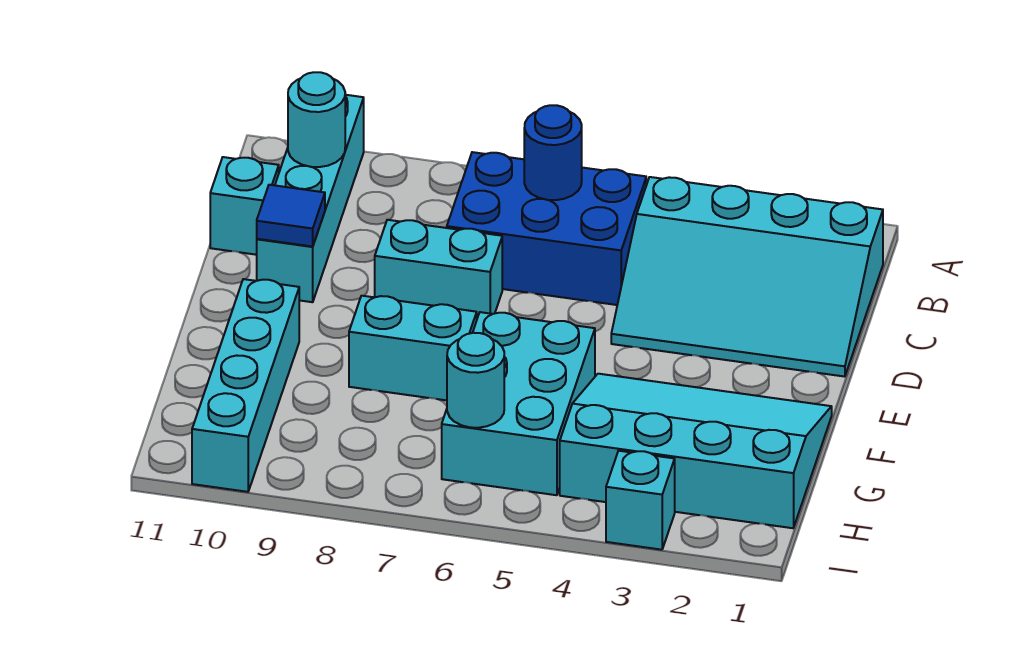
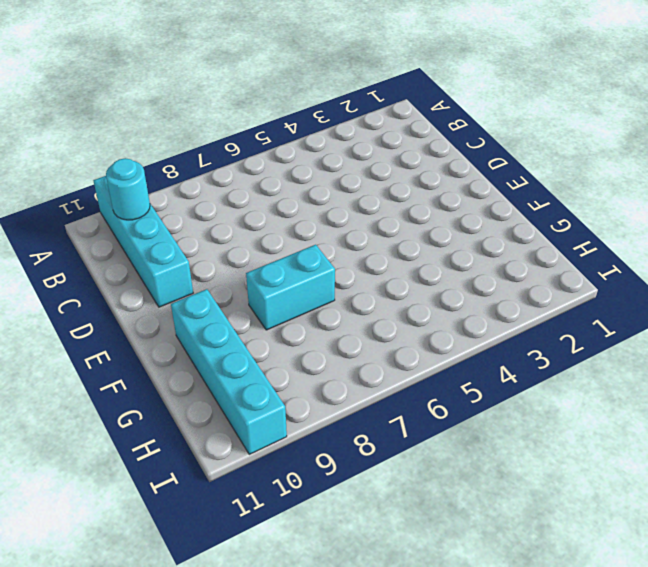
none -> cyan 3x4 slope [611,177,883,377]
none -> blue 2x3 brick [447,152,646,305]
none -> cyan 1x1 brick [210,157,279,255]

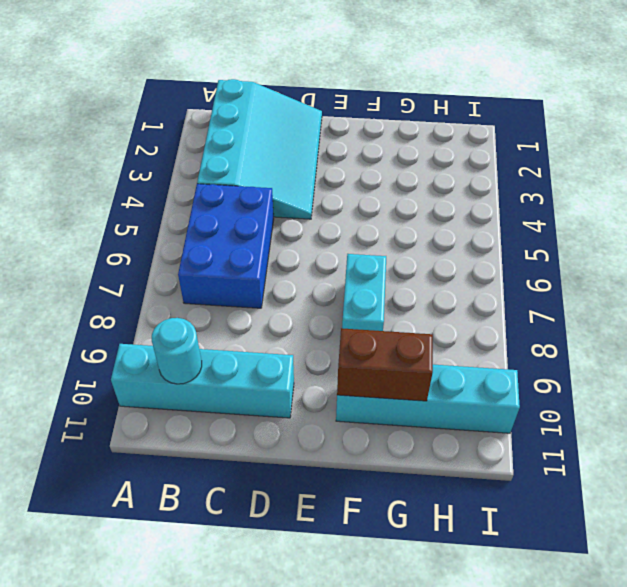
brown 1x2 brick [337,328,433,401] -> none
none -> cyan 1x1 brick [210,157,279,255]
none -> cyan 1x2 brick [375,220,502,318]
none -> cyan 3x4 slope [560,374,832,528]

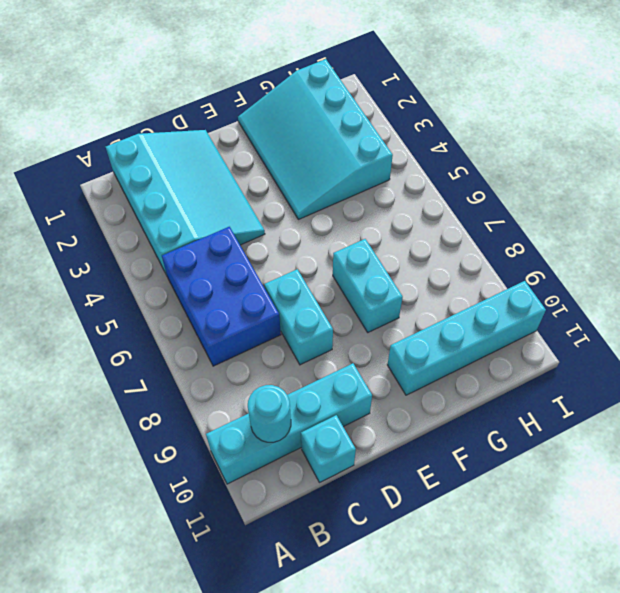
none -> cyan 2x3 brick [442,312,595,495]
none -> cyan 1x1 brick [606,451,675,550]
none -> blue 1x1 round brick [524,105,582,200]

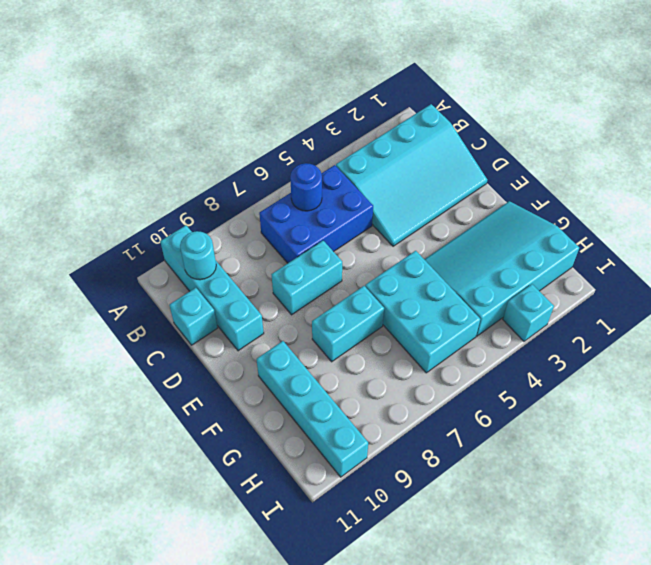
none -> blue 1x1 tile [257,185,325,246]
none -> cyan 1x1 round brick [447,333,504,428]

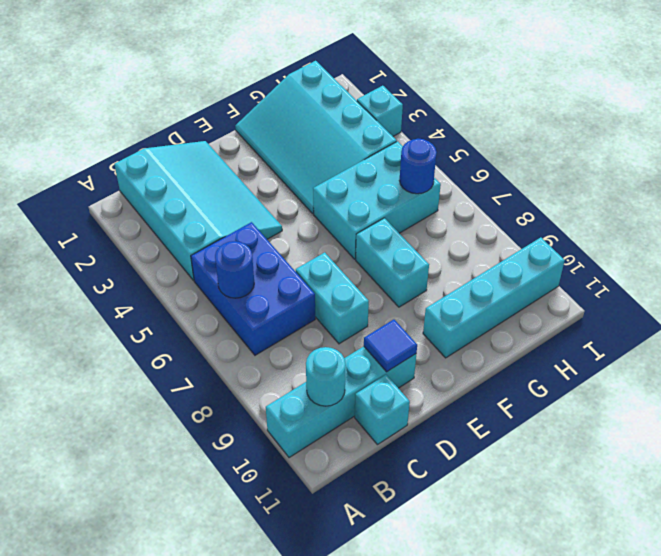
blue 1x1 round brick [400,139,437,194] -> cyan 1x1 round brick [447,333,504,428]

